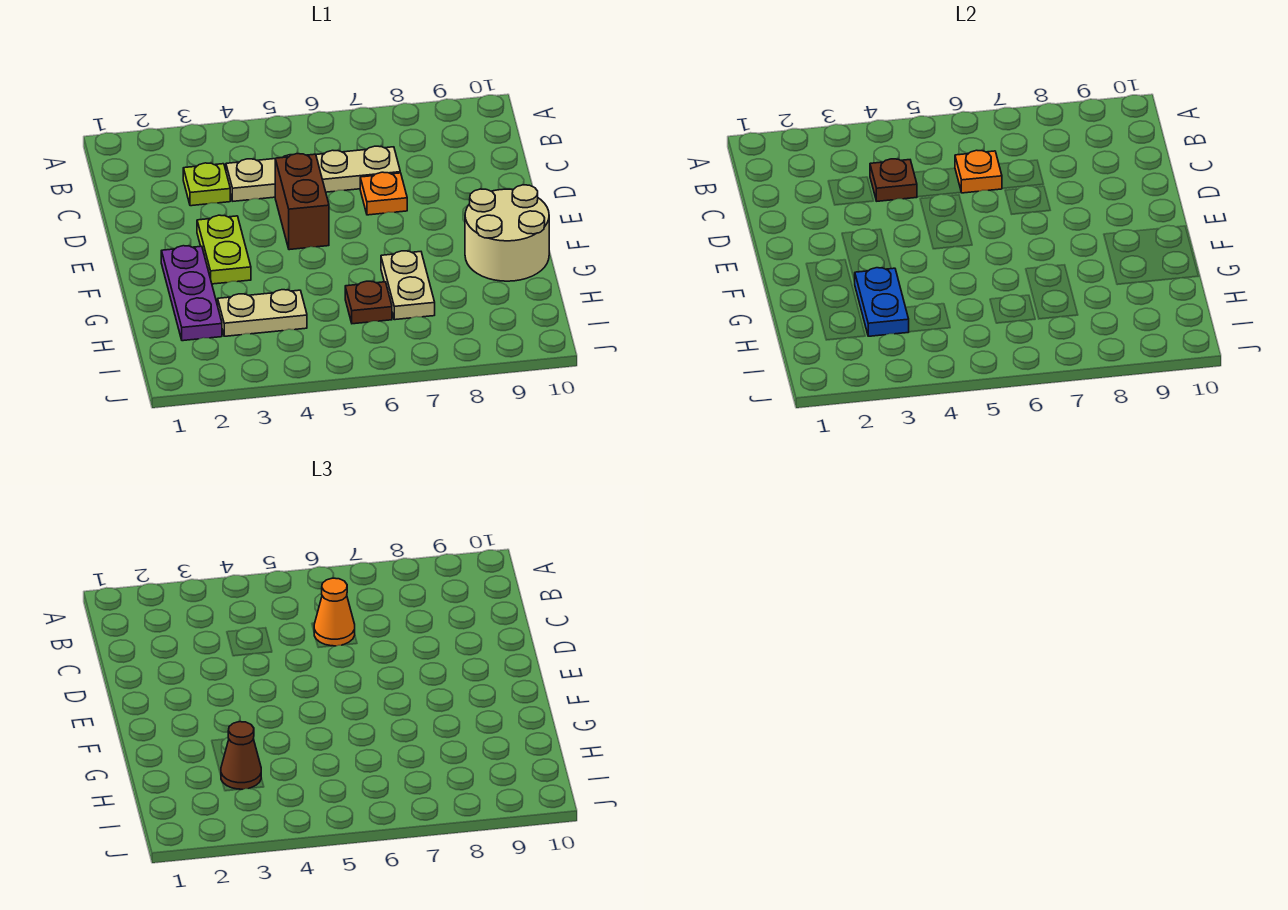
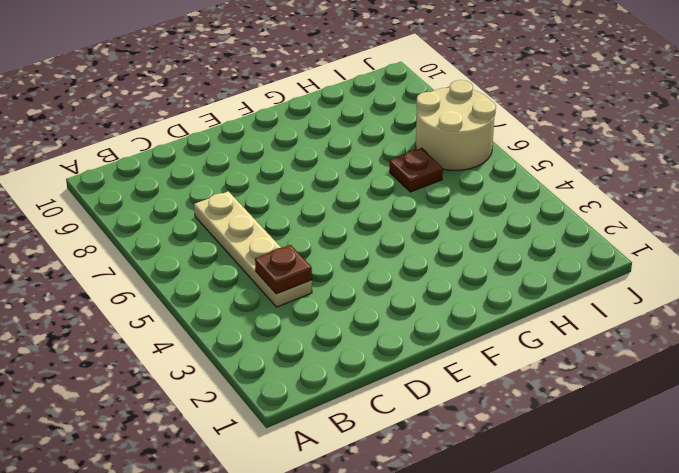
tan 2x2 round brick [416,80,496,170] -> tan 2x2 round brick moved to [465,185,549,281]
none -> lime 1x1 plate [183,163,230,206]
none -> brown 1x2 brick [275,154,329,250]
none -> orange 1x1 plate [360,172,407,215]

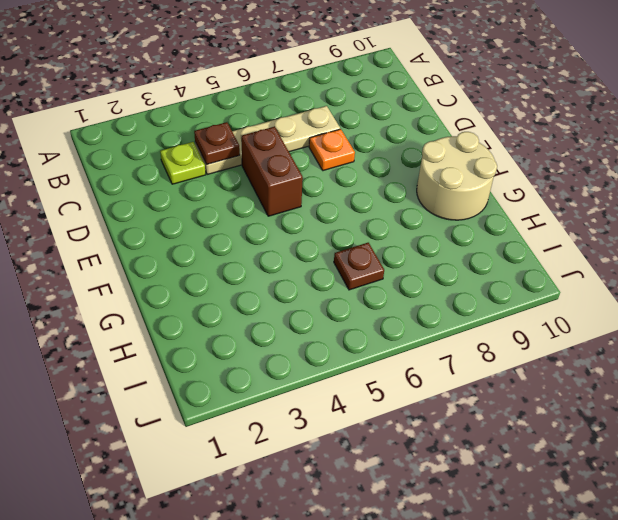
none -> lime 1x2 plate [197,215,251,284]
none -> purple 1x3 plate [161,246,222,341]
none -> tan 1x2 plate [381,251,435,320]

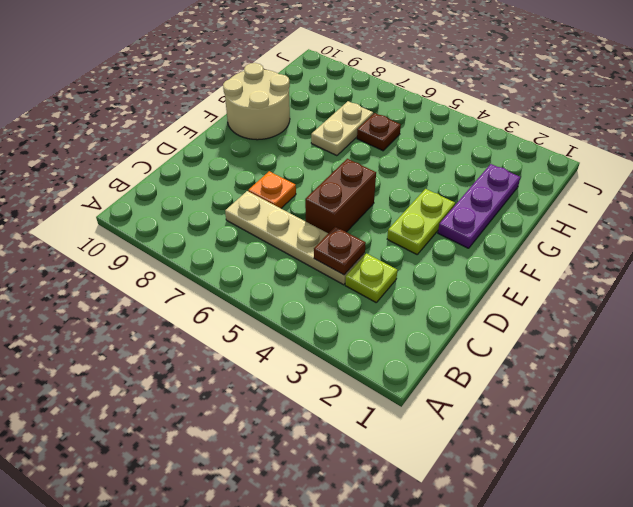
none -> tan 1x2 plate [218,290,307,336]
none -> orange 1x1 plate [955,150,1002,193]
none -> blue 1x2 plate [855,268,909,336]

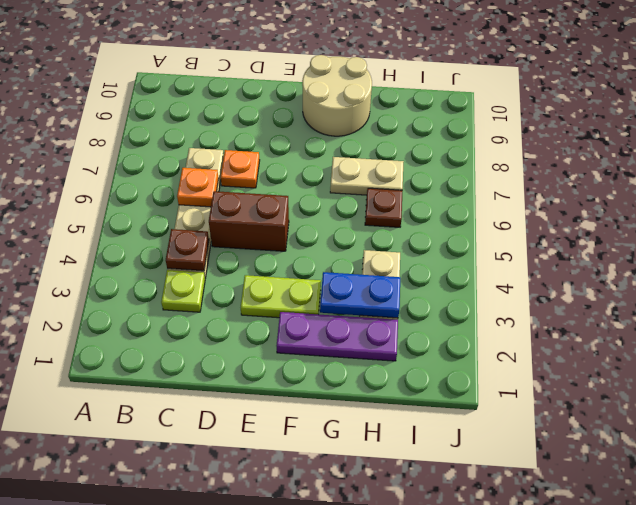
none -> orange 1x1 cone [314,578,355,646]
none -> brown 1x1 cone [221,722,261,789]

